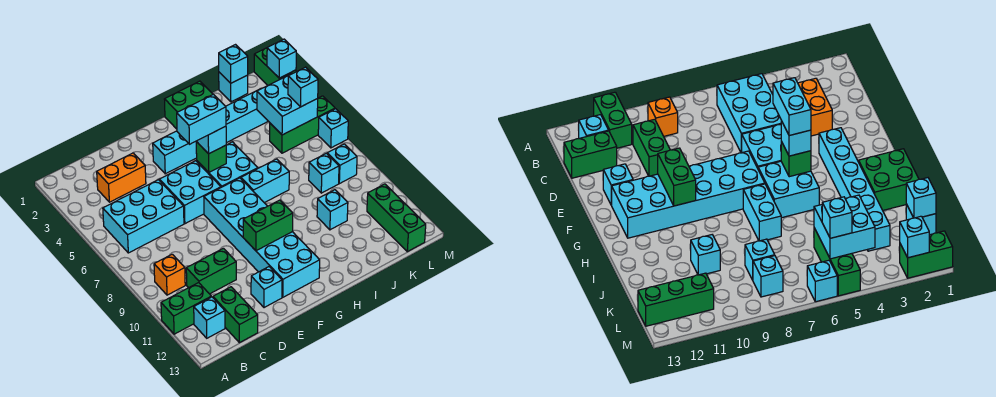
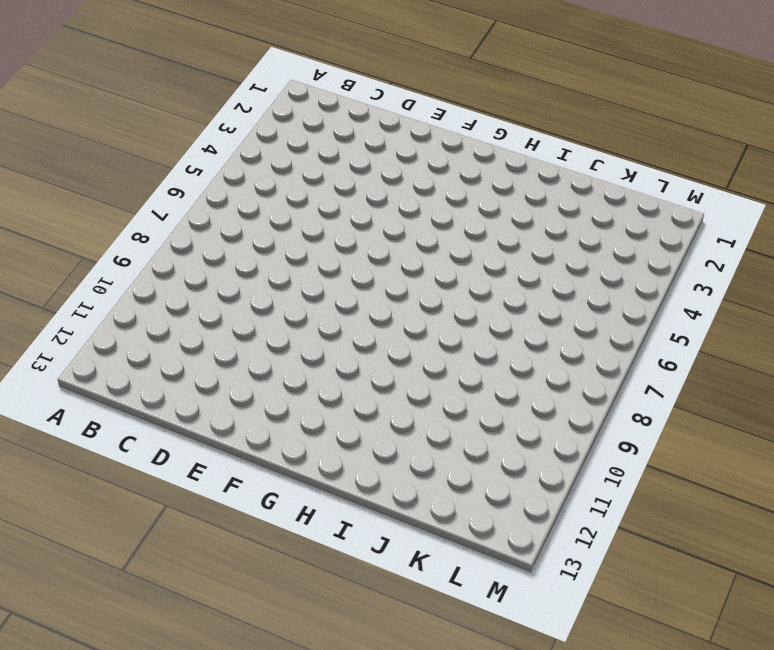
none -> green 1x2 brick [161,283,211,334]
none -> cyan 2x3 brick [103,180,184,253]
none -> orange 1x1 brick [154,254,185,295]
none -> cyan 1x1 brick [194,297,225,338]

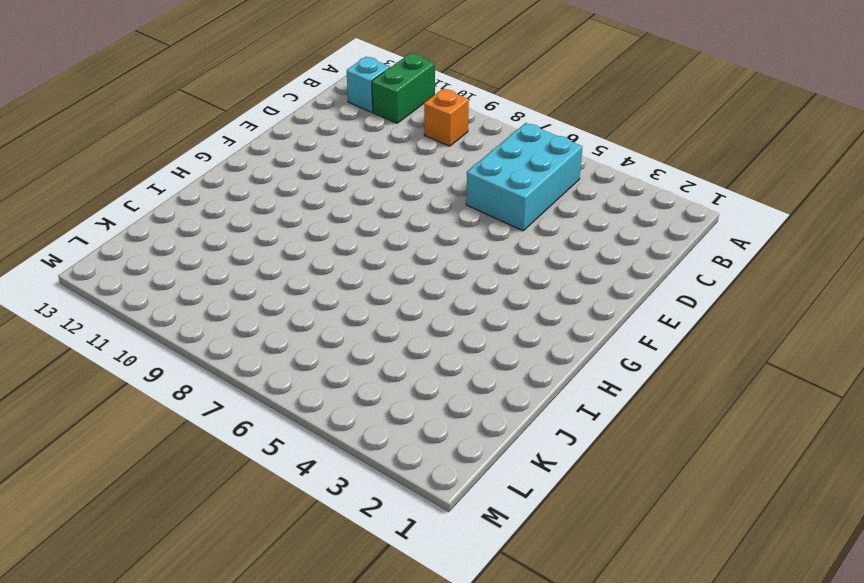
none -> orange 1x2 brick [97,153,146,202]
none -> green 1x2 brick [186,248,236,294]
none -> green 1x2 brick [213,287,258,343]
none -> cyan 2x2 brick [159,161,221,224]

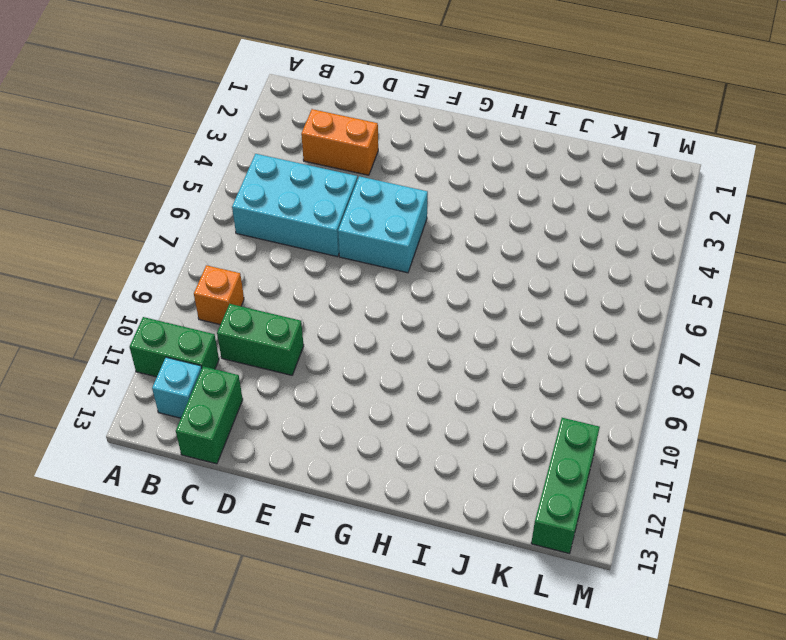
none -> cyan 1x1 brick [251,267,282,308]
none -> cyan 1x6 brick [153,89,268,174]
none -> cyan 2x6 brick [204,178,320,297]
none -> cyan 2x2 brick [197,142,258,187]

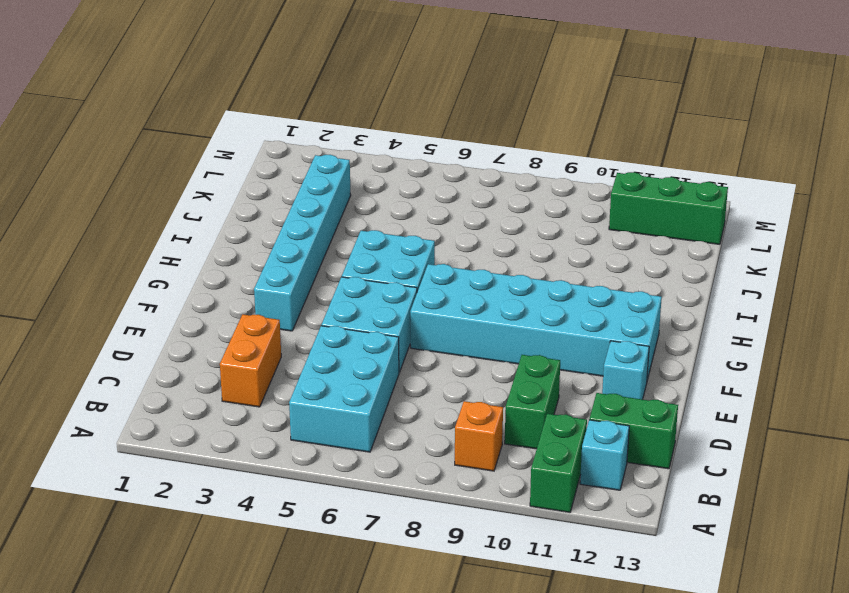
none -> green 2x2 brick [164,81,213,129]
none -> cyan 1x2 brick [241,159,289,203]
none -> cyan 1x1 brick [317,190,348,230]
none -> cyan 1x1 brick [219,72,248,102]

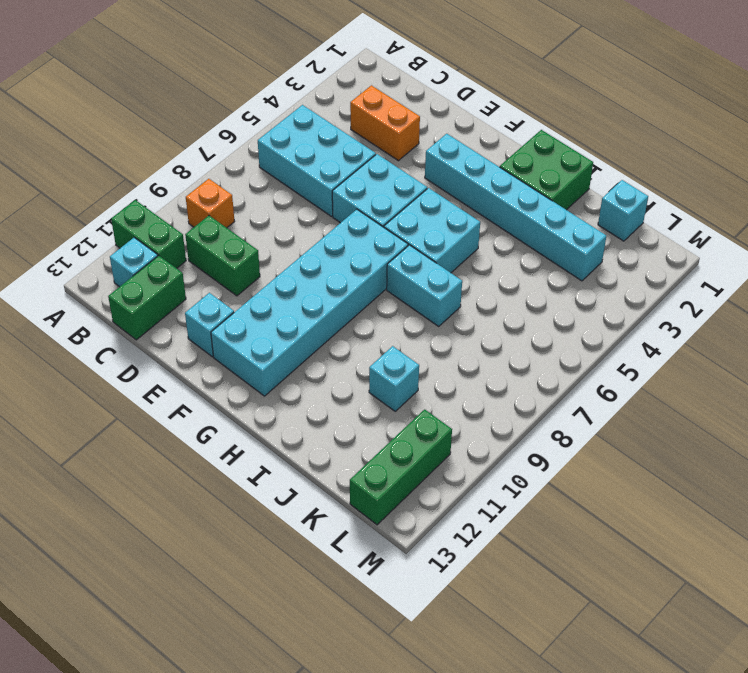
none -> green 1x3 brick [270,96,335,153]
none -> cyan 1x1 brick [309,153,339,193]
none -> cyan 1x1 brick [327,144,357,184]
none -> green 1x2 brick [254,48,296,85]

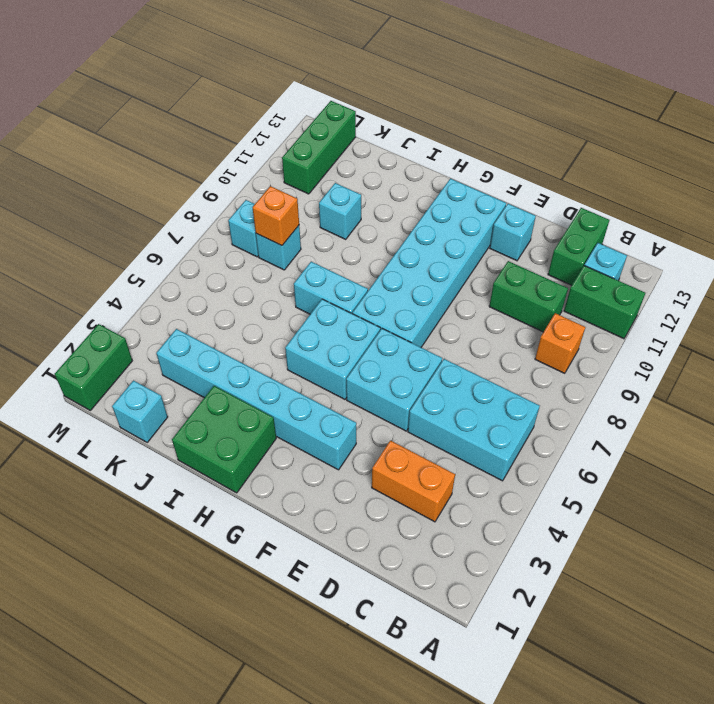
orange 1x1 brick [253,186,299,246] -> none
none -> green 1x3 brick [270,96,335,153]
none -> cyan 1x1 brick [318,109,348,148]
none -> green 1x2 brick [243,200,293,251]
none -> green 1x1 brick [196,142,226,172]

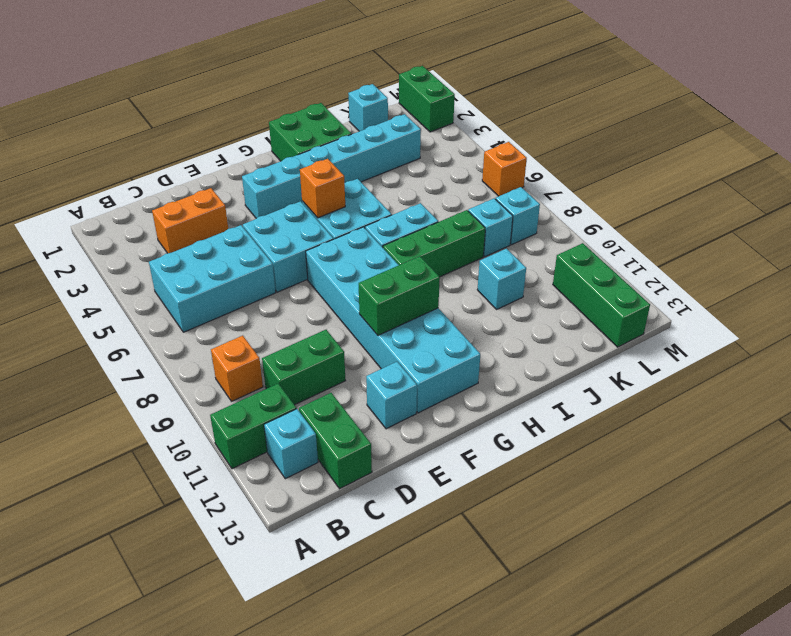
orange 1x1 brick [300,159,345,218] -> green 1x1 brick [196,142,226,172]
green 1x3 brick [383,210,485,277] -> green 1x3 brick moved to [270,96,335,153]
orange 1x1 brick [482,142,527,196] -> cyan 1x1 brick [318,109,348,148]
none -> cyan 1x1 brick [219,45,248,83]
none -> cyan 2x2 brick [257,74,318,135]
none -> cyan 1x1 brick [267,39,296,78]
none -> cyan 1x1 brick [196,126,226,154]

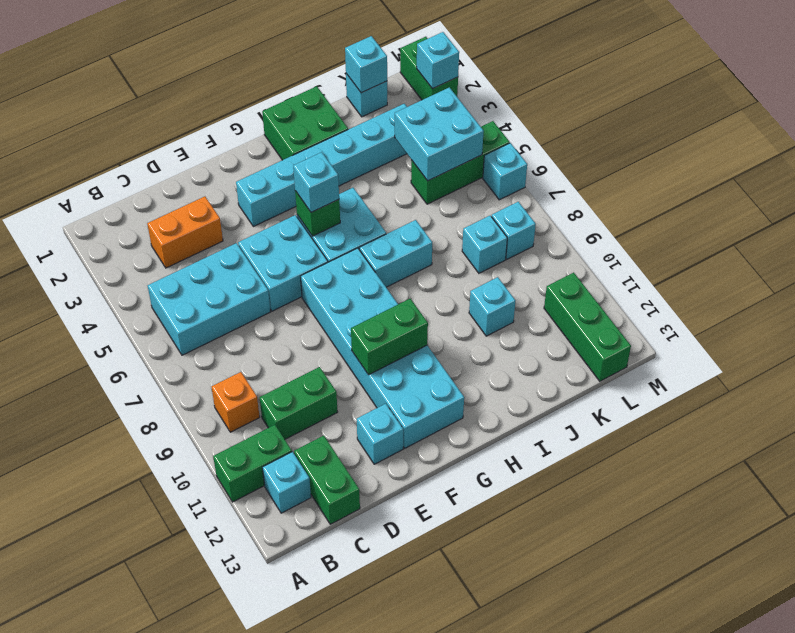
none -> cyan 1x1 brick [288,67,318,107]
none -> cyan 1x2 brick [177,94,226,144]

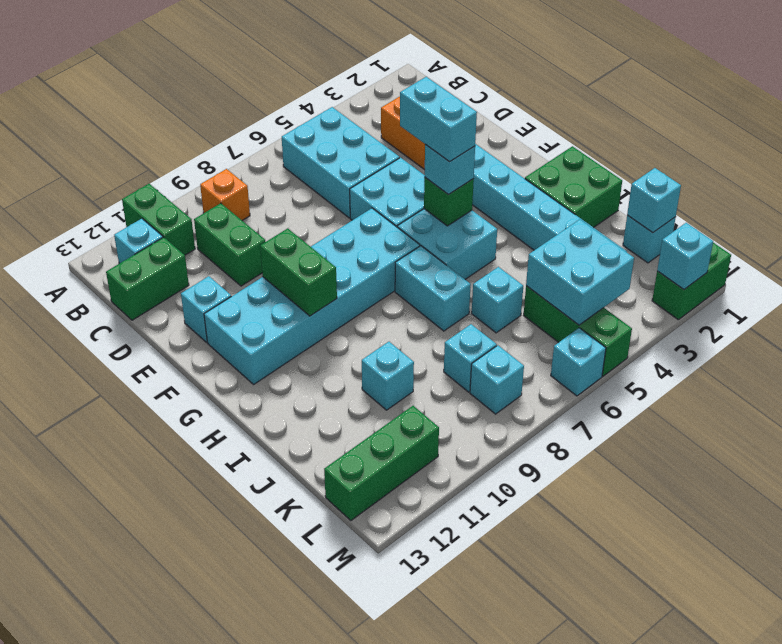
cyan 1x1 brick [472,267,523,333] -> cyan 1x1 brick moved to [288,67,318,107]

